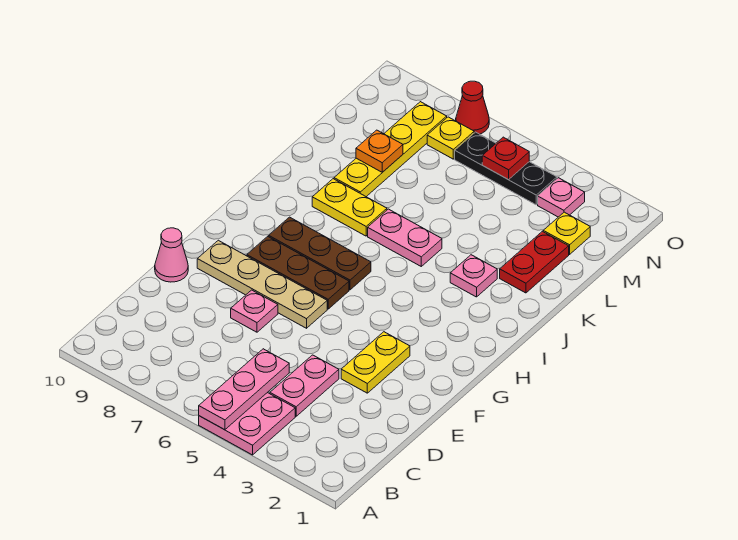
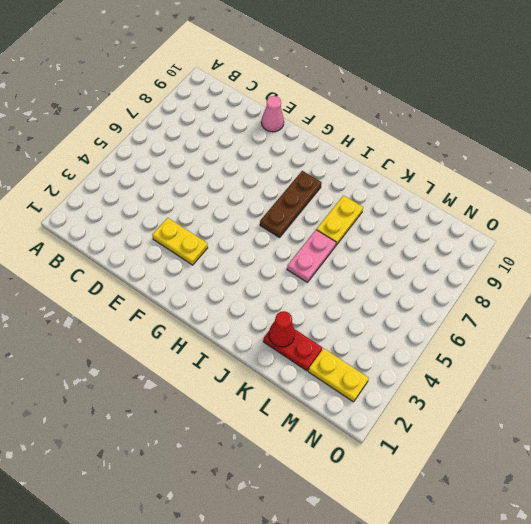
red 1x1 cone [269,311,295,347] -> red 1x1 cone moved to [456,81,489,134]
yellow 1x2 plate [308,348,369,402] -> yellow 1x1 plate [543,212,590,254]
none -> pink 2x2 plate [199,393,295,455]
none -> pink 1x2 plate [270,355,339,416]
none -> pink 1x1 plate [231,290,278,332]

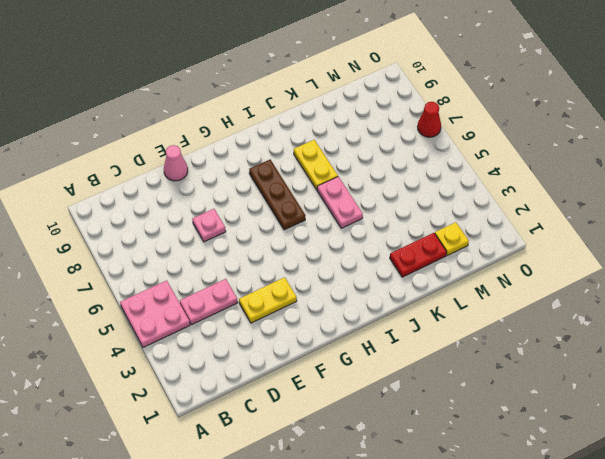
none -> tan 1x4 plate [197,240,327,328]
none -> brown 1x3 plate [247,236,349,309]
none -> pink 1x1 plate [450,255,497,297]

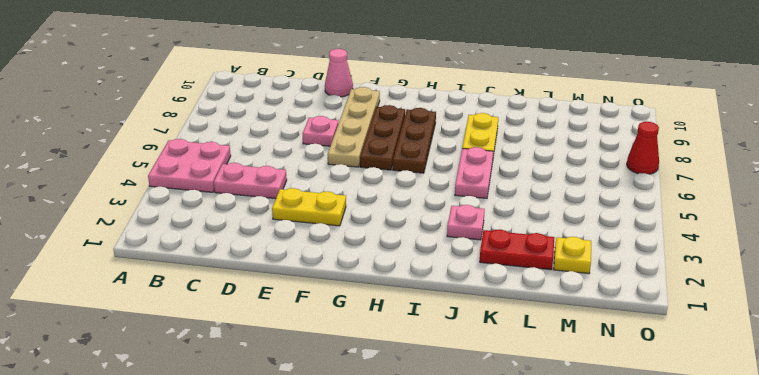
none -> yellow 1x4 plate [334,102,447,197]
none -> pink 1x1 plate [538,178,585,217]
none -> black 1x3 plate [455,132,557,205]

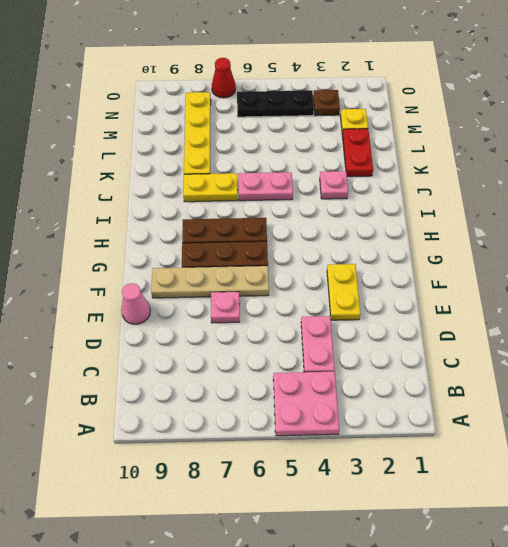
brown 1x1 plate [313,90,340,116] -> pink 1x1 plate [538,178,585,217]
none -> yellow 1x1 plate [427,117,474,159]
none -> pink 1x3 plate [199,349,289,430]
none -> orange 1x1 plate [356,130,403,172]

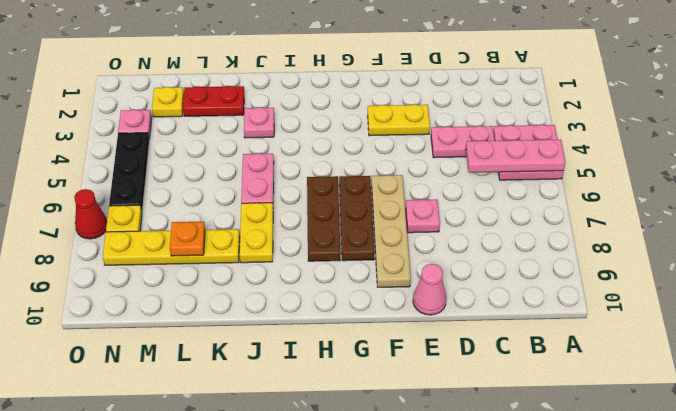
none -> red 1x1 plate [482,137,529,180]

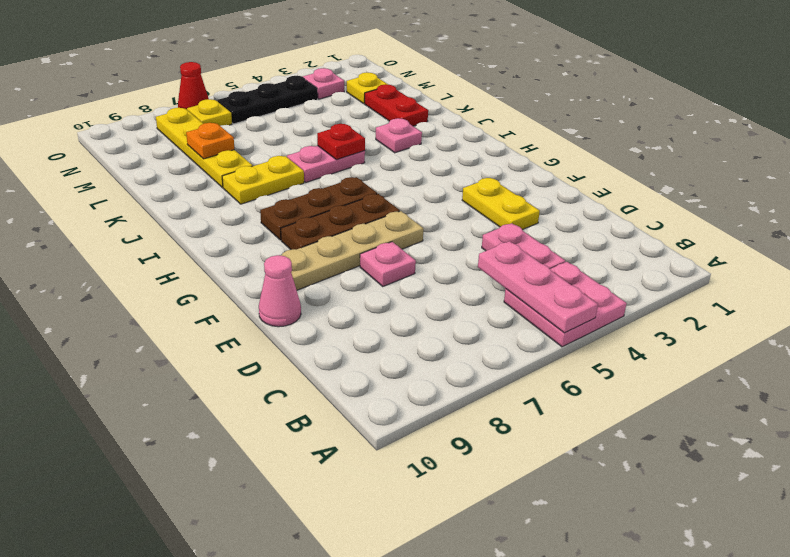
red 1x1 plate [317,124,365,160] -> red 1x1 plate moved to [482,137,529,180]

